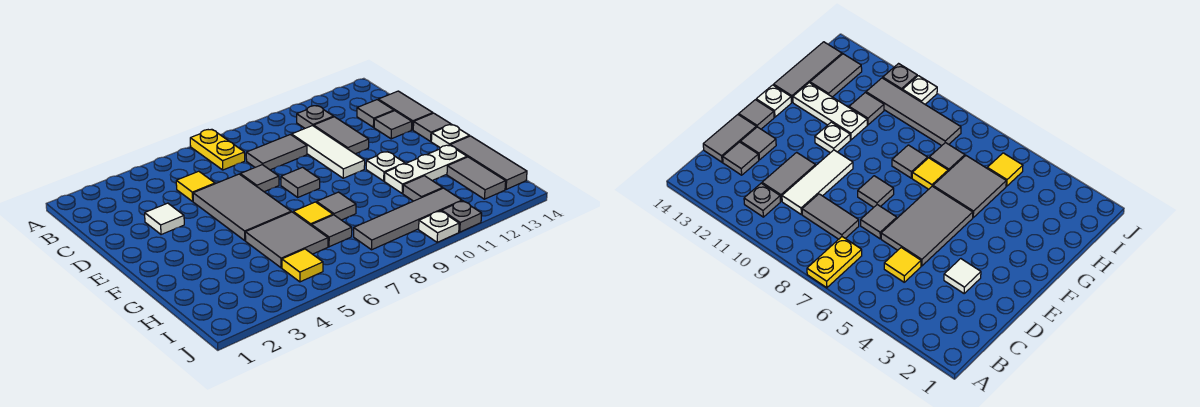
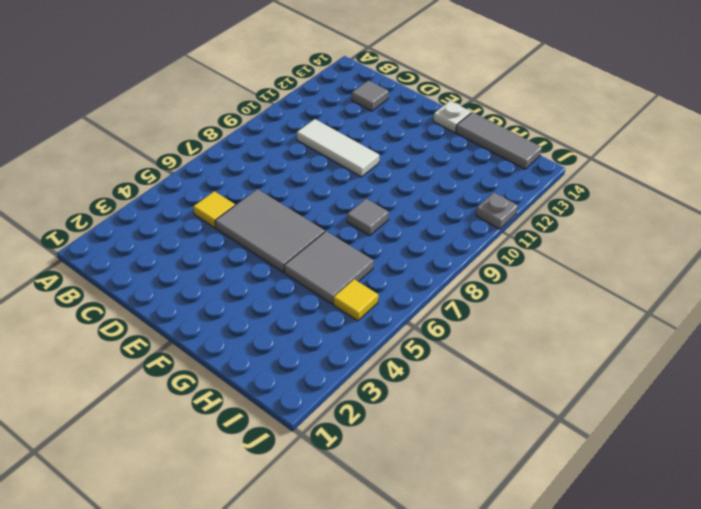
none -> yellow 1x2 plate [190,129,245,170]
none -> grey 1x1 plate [297,106,334,128]
none -> grey 1x2 tile [246,135,307,170]

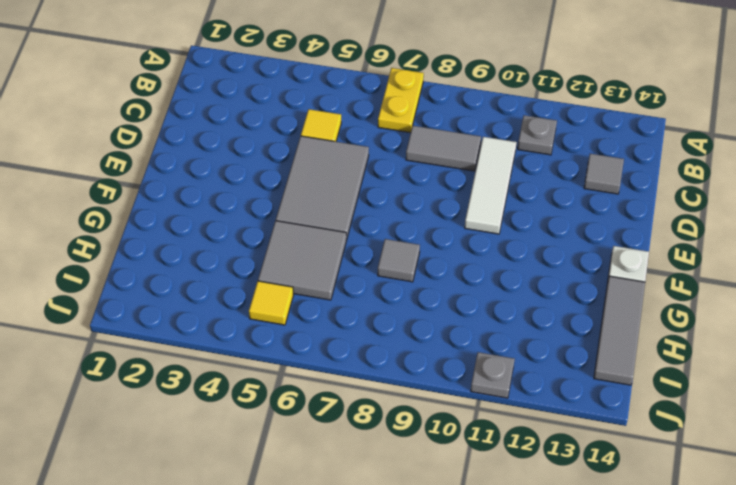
none -> grey 1x2 tile [314,117,369,154]
none -> grey 1x2 tile [378,91,433,130]
none -> white 1x1 tile [145,203,184,235]

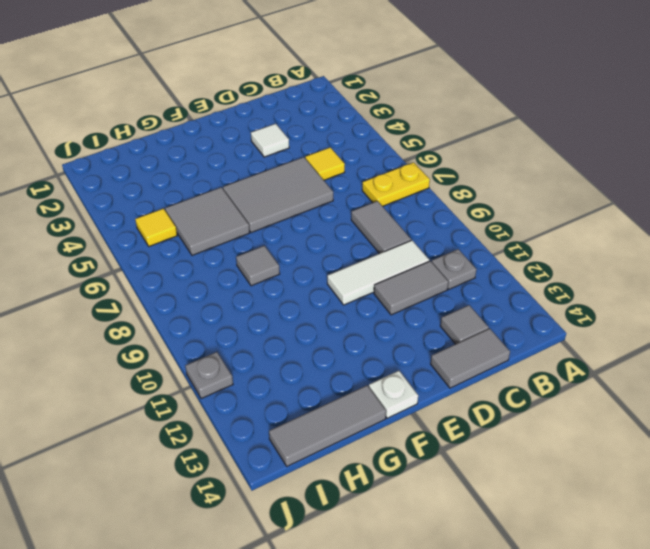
none -> grey 1x1 tile [240,165,279,192]
none -> grey 1x1 tile [374,111,412,139]
none -> grey 1x1 tile [281,167,320,197]

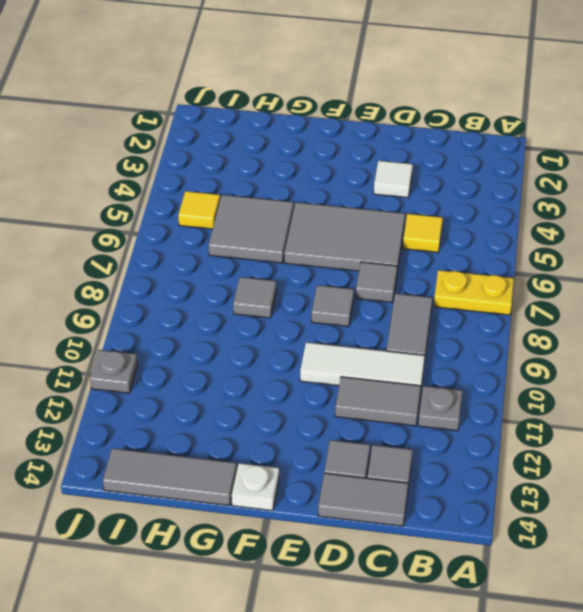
none -> grey 1x1 tile [413,113,451,141]
none -> white 1x1 plate [366,152,405,181]
none -> yellow 1x1 tile [293,202,333,225]

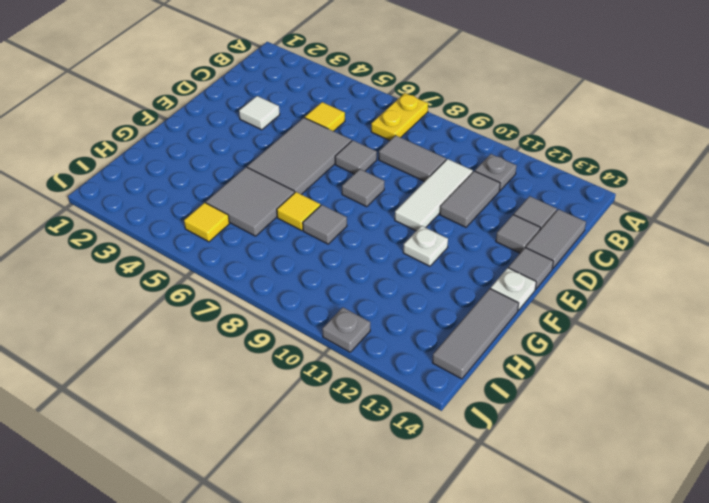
none -> white 1x3 plate [385,145,467,193]
none -> grey 1x1 tile [311,215,352,247]
none -> grey 1x1 tile [403,176,443,201]

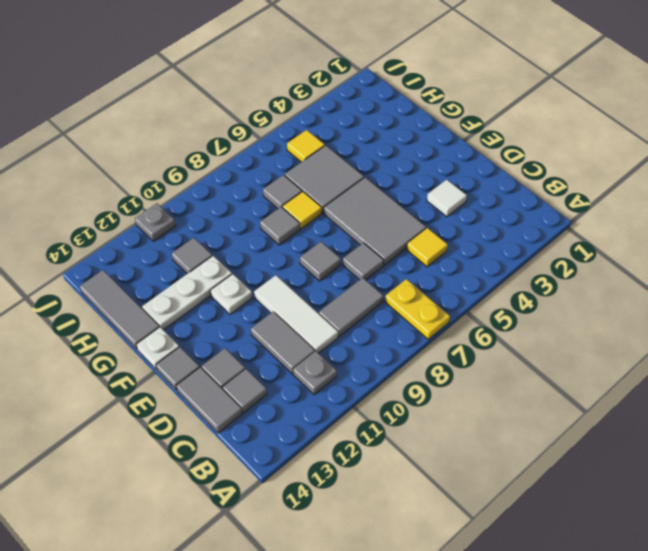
none -> grey 1x2 tile [447,157,506,199]
none -> grey 1x4 tile [354,188,462,250]
none -> white 1x1 plate [419,211,459,242]

